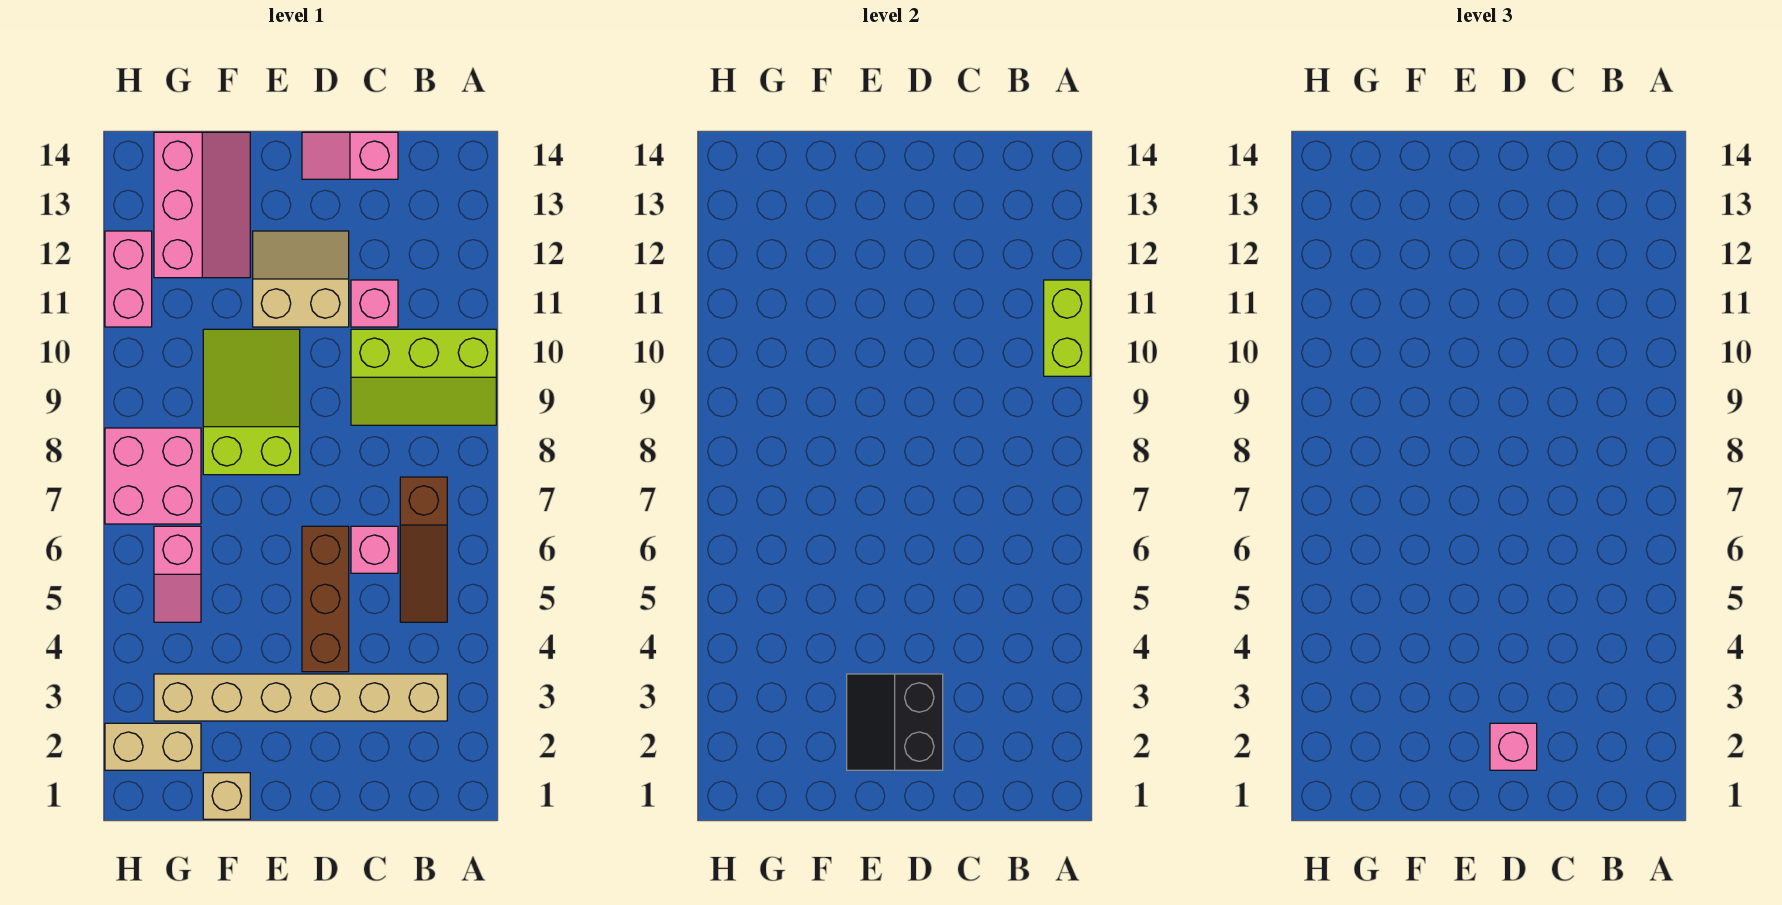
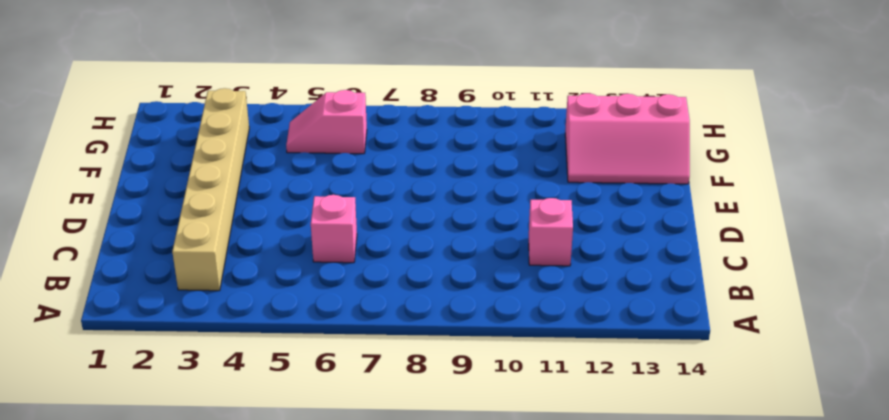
none -> lime 2x3 slope [351,329,496,425]
none -> brown 1x3 slope [400,477,447,622]
none -> pink 1x2 slope [302,132,398,179]

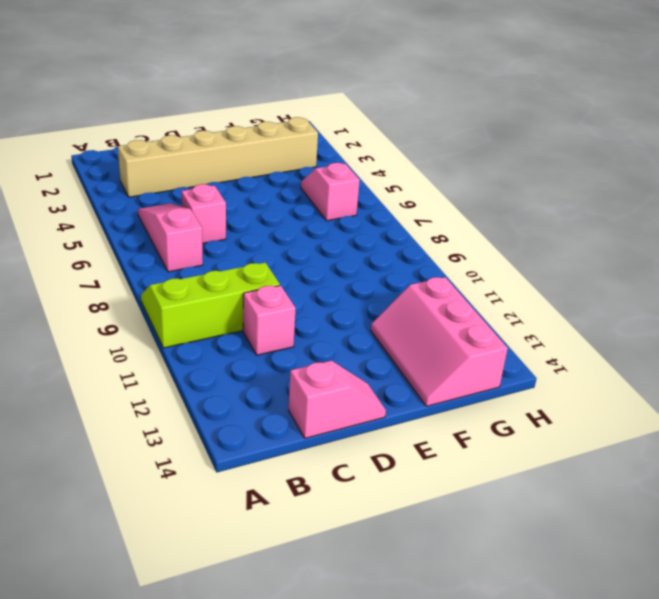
pink 1x3 slope [138,203,203,272] -> brown 1x3 slope [400,477,447,622]
none -> brown 1x3 brick [302,526,349,672]
none -> tan 2x2 slope [253,231,349,327]
none -> lime 2x3 slope [203,329,300,475]

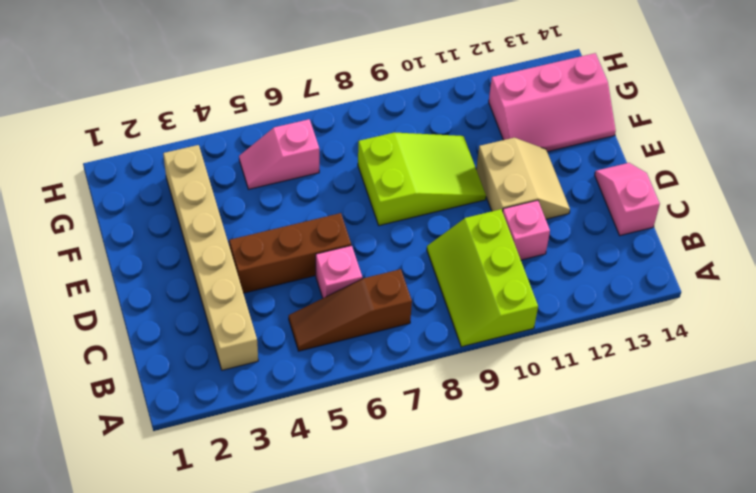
none -> tan 1x1 brick [203,773,250,819]
none -> tan 1x2 brick [105,723,201,770]
none -> pink 2x2 brick [105,428,201,524]

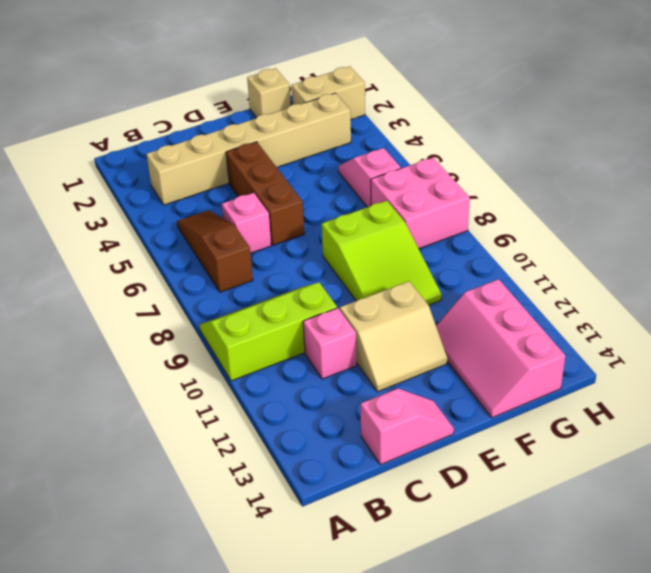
none -> pink 1x2 brick [105,231,152,327]
none -> lime 1x2 brick [1044,280,1090,376]
none -> black 2x2 slope [847,674,943,770]

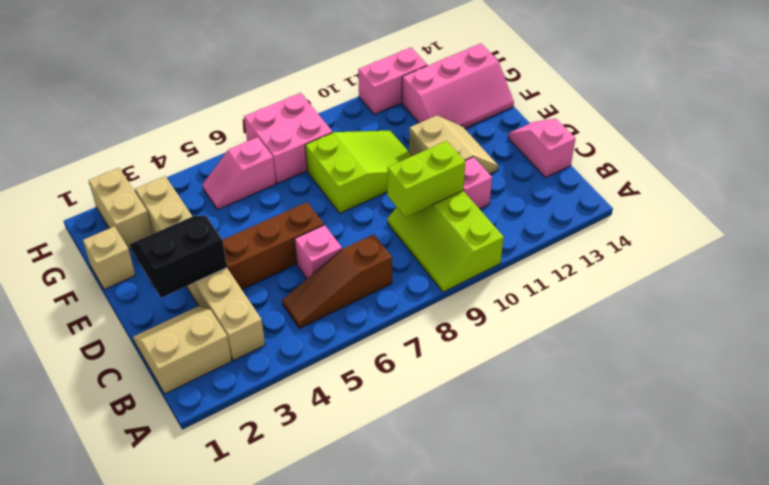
tan 2x2 slope [133,306,232,394] -> none
lime 1x2 brick [387,141,466,217] -> lime 1x2 brick moved to [1044,280,1090,376]
none -> pink 1x1 brick [1490,723,1537,770]

